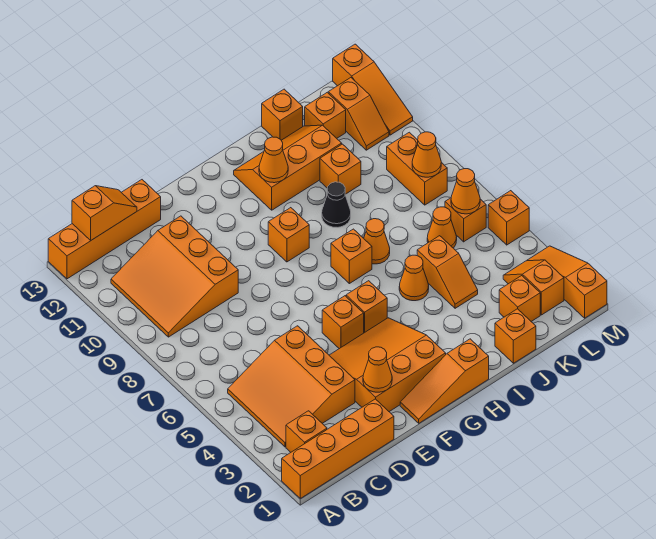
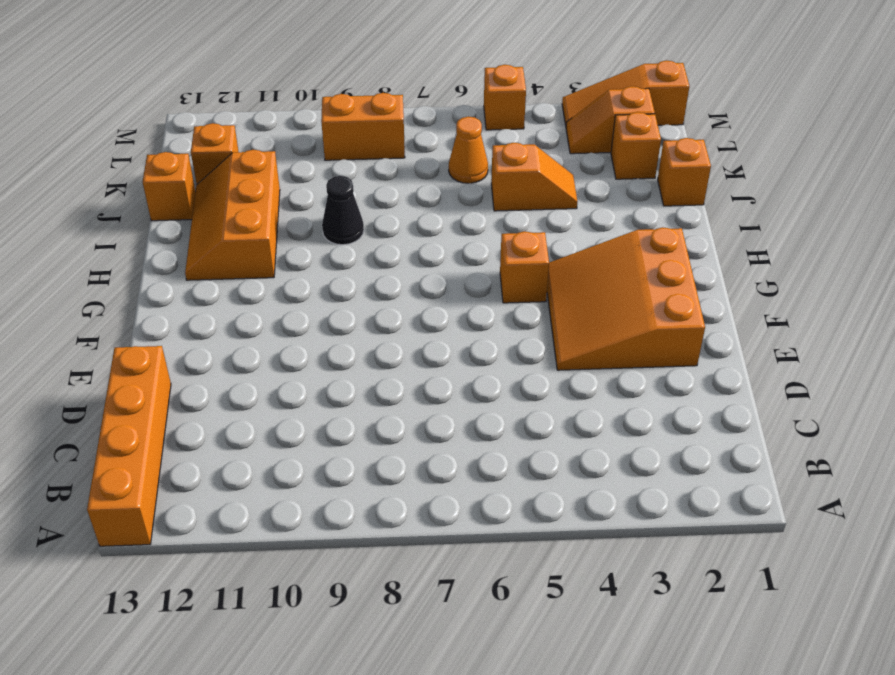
none -> orange 1x4 brick [282,399,394,498]
none -> orange 1x1 brick [286,411,327,452]
none -> orange 3x3 slope [228,326,355,447]
none -> orange 3x3 slope [111,216,238,337]

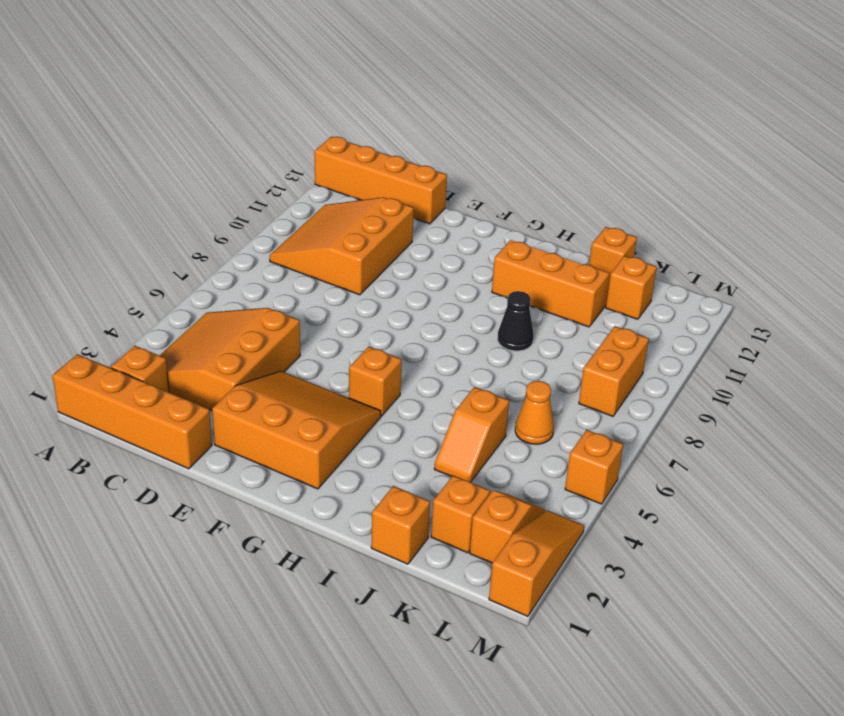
none -> orange 1x3 slope [400,339,489,423]
none -> orange 1x1 brick [322,296,364,349]
none -> orange 1x1 brick [268,208,309,262]
none -> orange 1x1 brick [331,229,372,284]

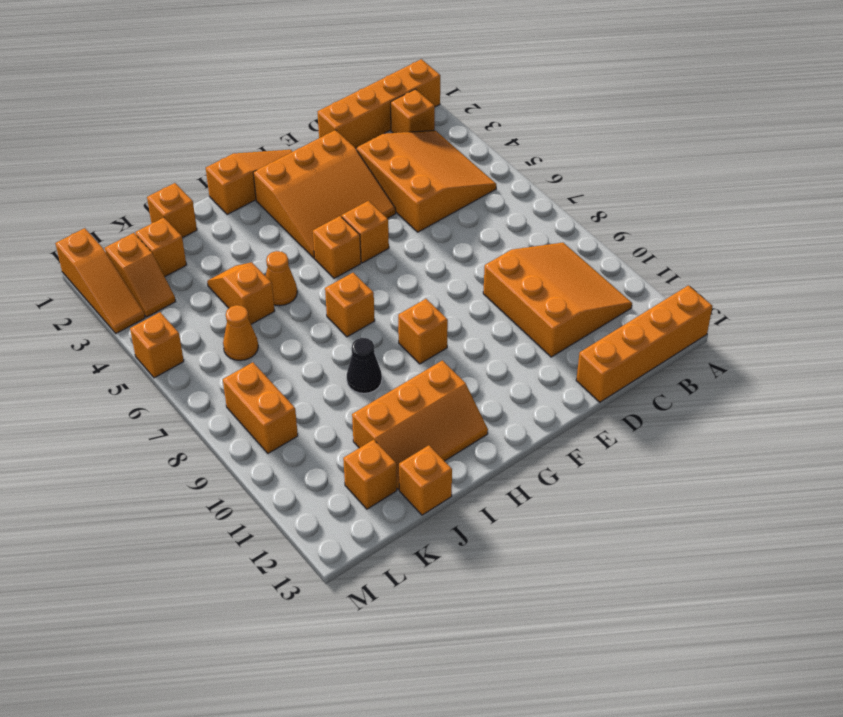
none -> orange 1x1 cone [364,219,390,264]
none -> orange 1x1 brick [320,144,361,194]
none -> orange 1x1 brick [445,198,486,242]
none -> orange 1x2 slope [328,78,389,150]

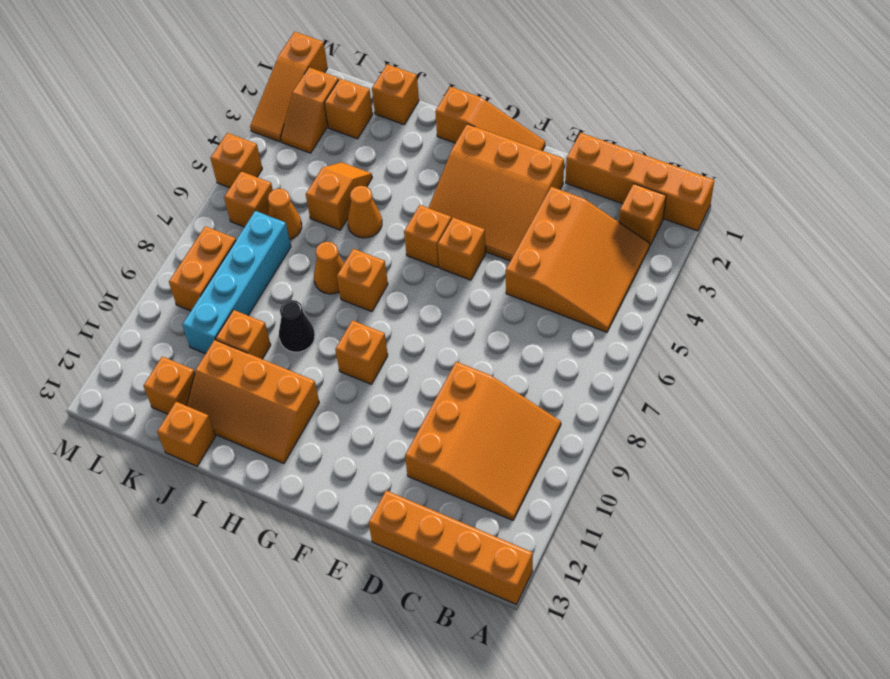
cyan 1x4 brick [182,211,291,354] -> none
none -> orange 1x2 slope [328,78,389,150]
none -> orange 1x3 slope [333,44,413,135]
none -> orange 1x2 slope [72,186,137,240]
none -> orange 1x1 cone [363,347,392,392]

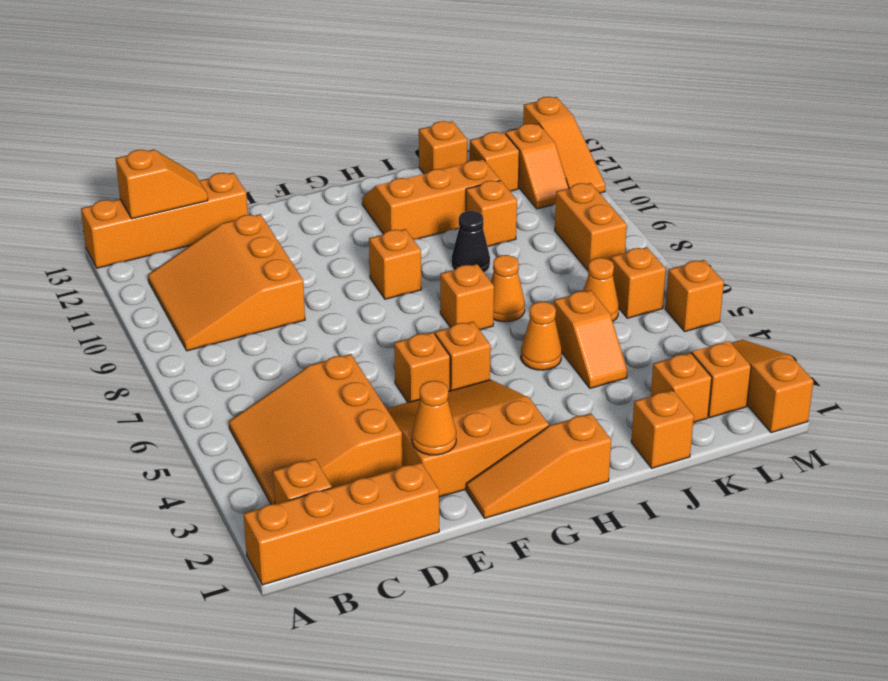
none -> orange 1x1 cone [259,137,288,183]
none -> orange 1x1 cone [451,169,480,214]
none -> orange 1x1 cone [412,132,441,177]

